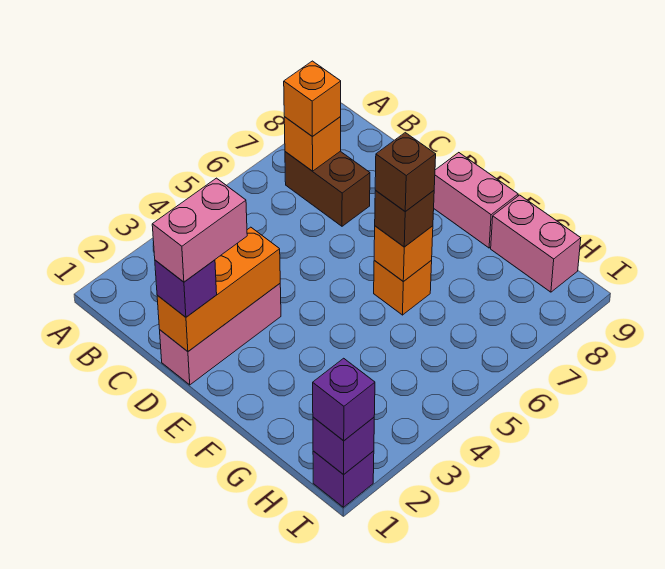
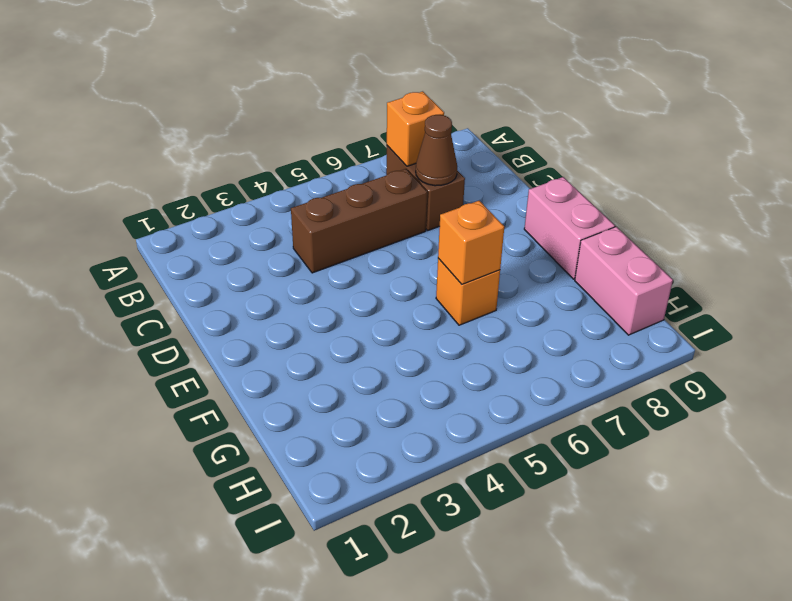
brown 1x3 brick [291,169,427,273] -> none
brown 1x1 cone [416,115,457,186] -> none
none -> pink 1x3 brick [160,284,281,385]
none -> purple 1x1 brick [313,451,374,507]
none -> orange 1x3 brick [157,227,280,351]

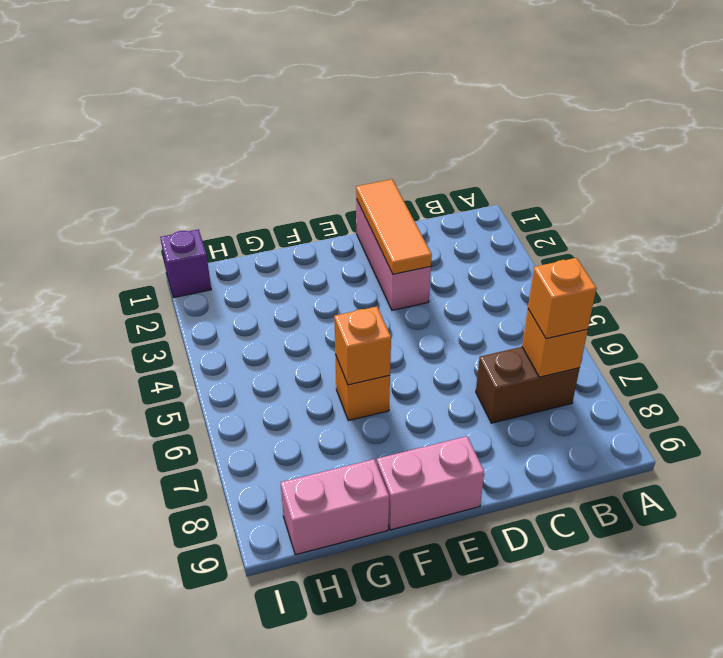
orange 1x3 tile [356,179,432,274] -> orange 1x3 brick [157,227,280,351]
none -> purple 1x1 brick [313,417,374,475]
none -> purple 1x1 brick [155,260,217,317]
none -> brown 1x1 brick [375,191,434,247]

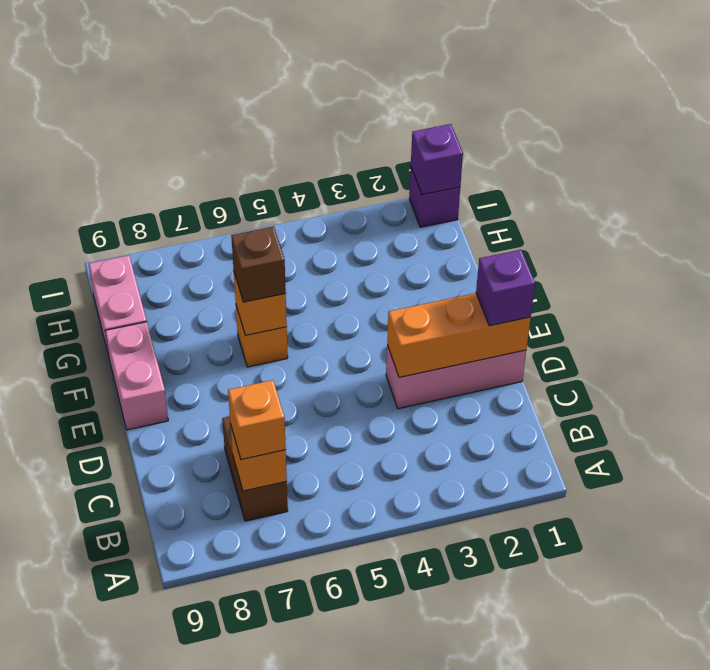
none -> purple 1x1 brick [313,358,375,441]
none -> pink 1x2 brick [152,178,247,282]
none -> brown 1x1 brick [375,133,436,212]

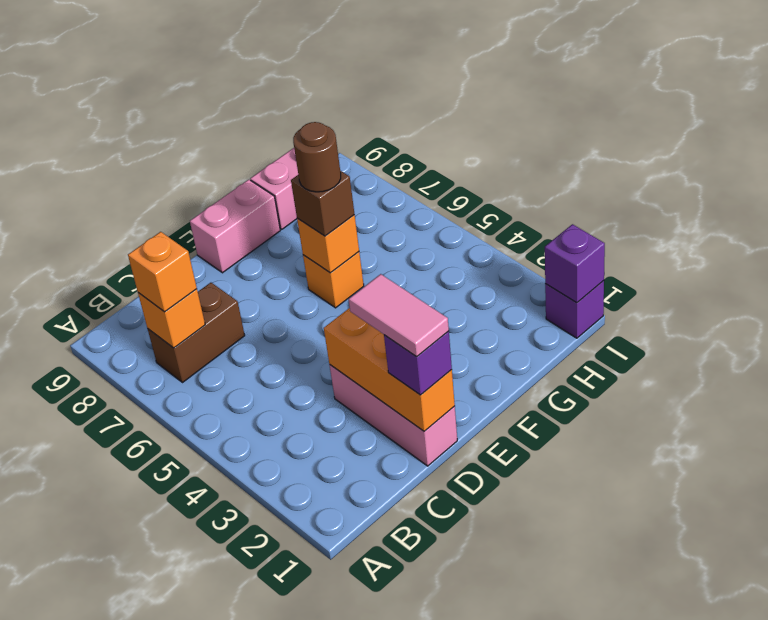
pink 1x2 tile [349,274,449,356] -> pink 1x2 brick [152,178,247,282]
brown 1x1 round brick [293,122,341,192] -> brown 1x1 brick [375,133,436,212]
none -> purple 1x1 brick [313,358,375,441]

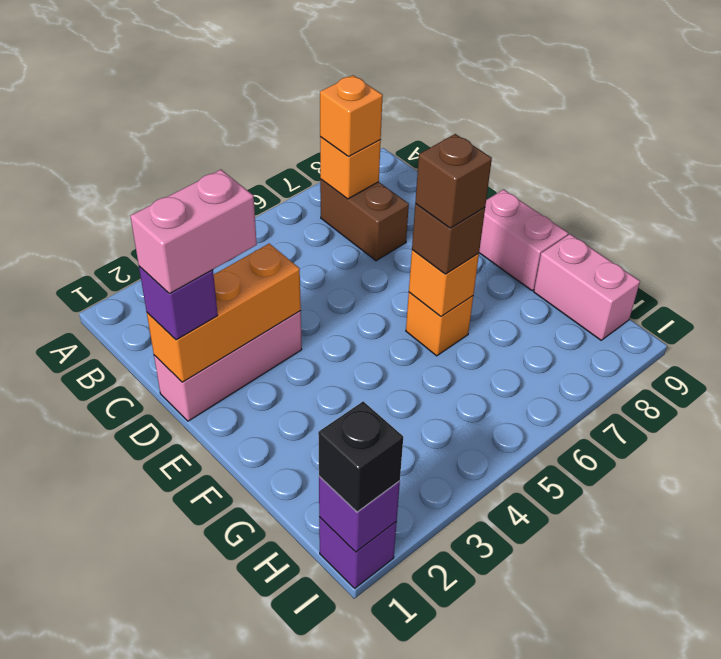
black 1x1 brick [318,401,403,512] -> purple 1x1 brick [313,358,375,441]

